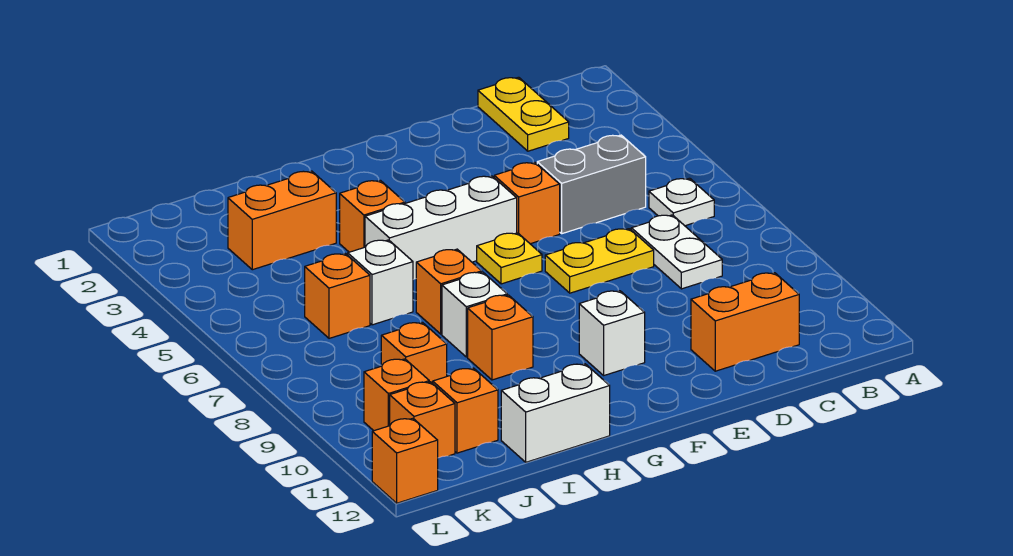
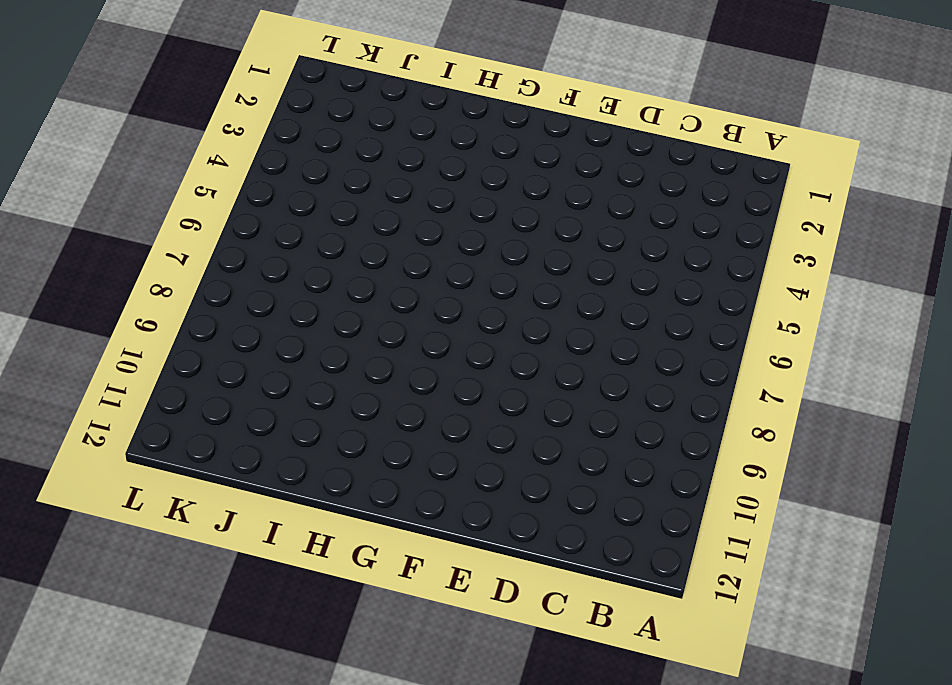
none -> white 1x1 plate [649,178,714,226]
none -> yellow 1x2 plate [478,77,569,151]
none -> grey 1x2 brick [537,135,646,234]

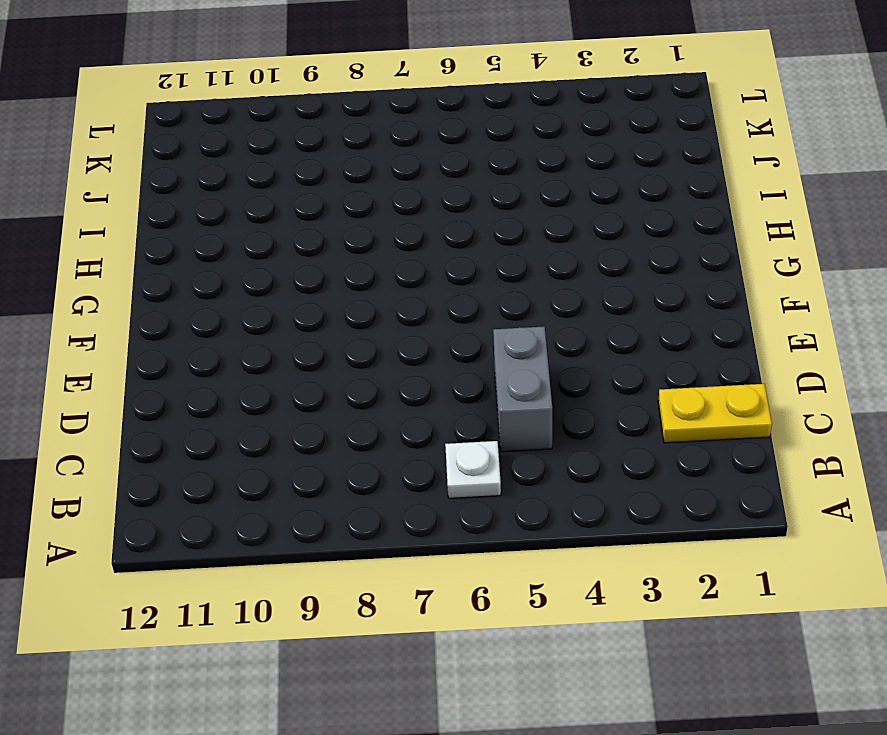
none -> white 1x2 plate [631,215,722,289]
none -> orange 1x2 brick [691,273,799,371]
none -> yellow 1x2 plate [545,229,654,293]

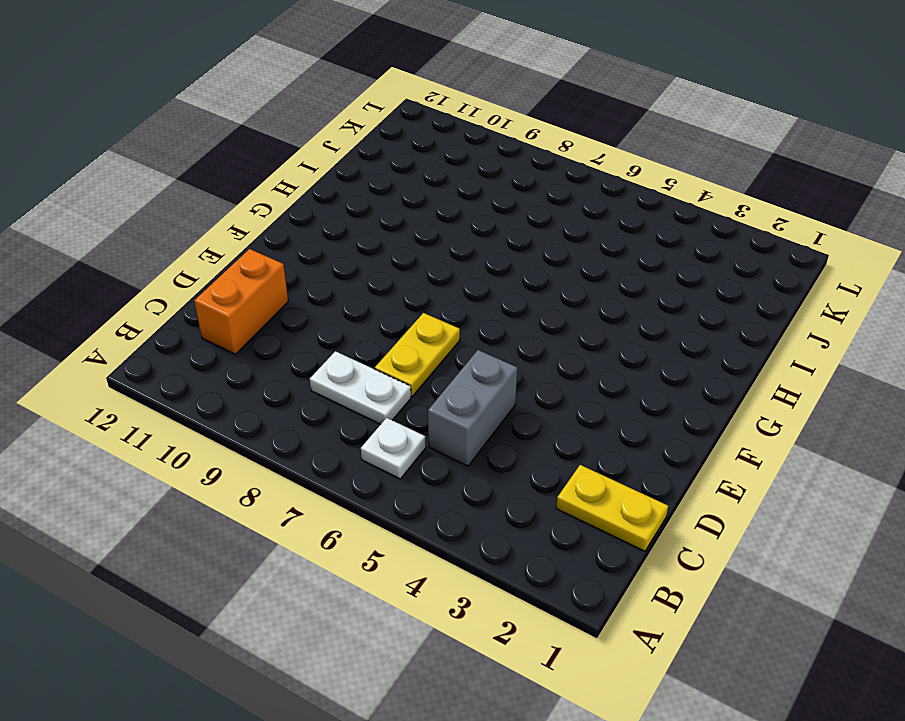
none -> orange 1x1 brick [494,163,560,244]
none -> white 1x3 brick [365,176,517,279]
none -> yellow 1x1 plate [477,233,542,284]

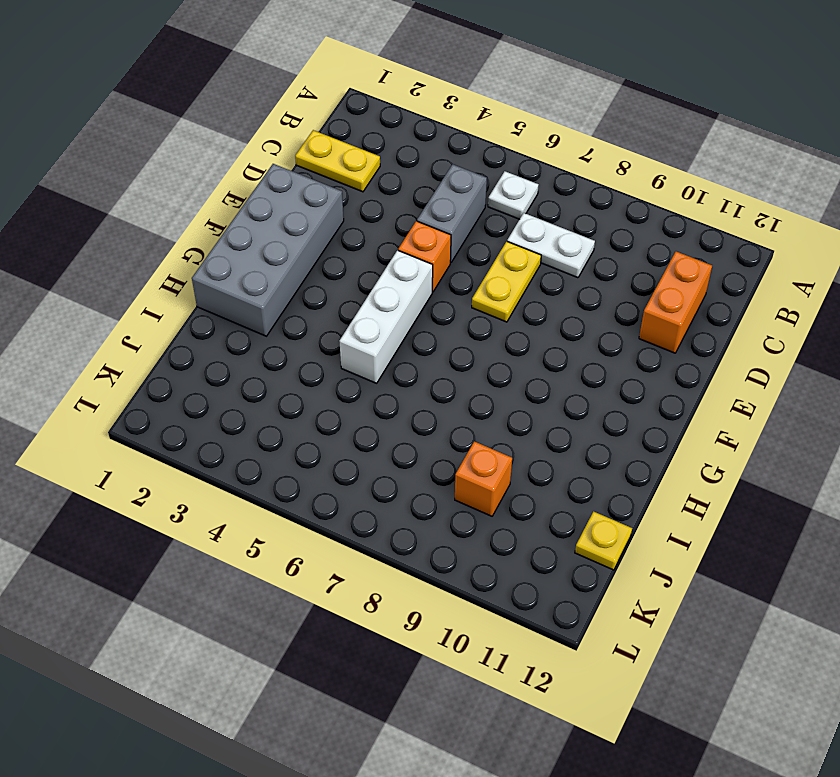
grey 2x4 brick [192,164,344,336] -> none
yellow 1x1 plate [575,511,632,570] -> yellow 1x1 plate moved to [477,233,542,284]
none -> white 1x1 brick [579,291,645,375]
none -> orange 1x1 brick [340,180,405,252]
none -> orange 1x1 brick [416,249,482,334]

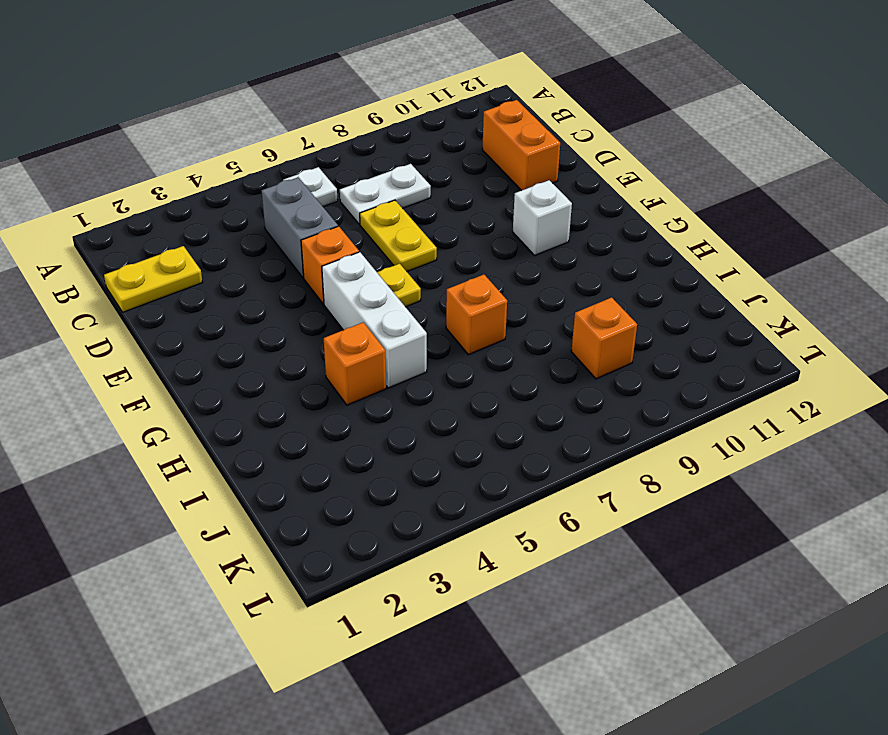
none -> white 1x1 brick [442,272,507,357]
none -> orange 1x1 brick [468,295,533,380]
none -> white 1x2 brick [501,364,610,462]

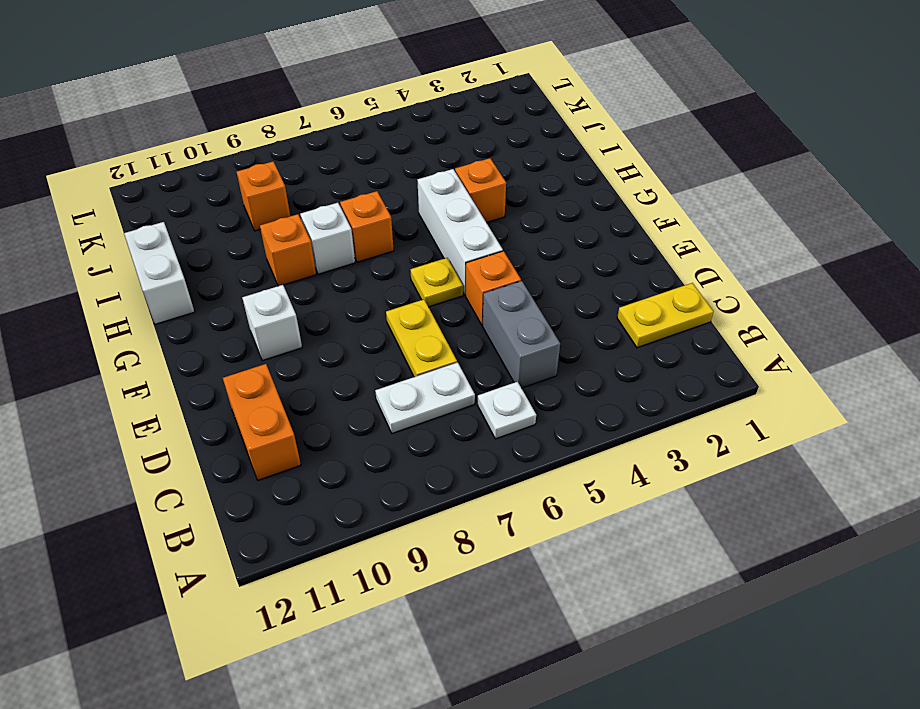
none -> orange 1x2 brick [228,171,336,270]
none -> white 1x1 brick [348,240,413,325]
none -> orange 1x1 brick [305,254,370,338]

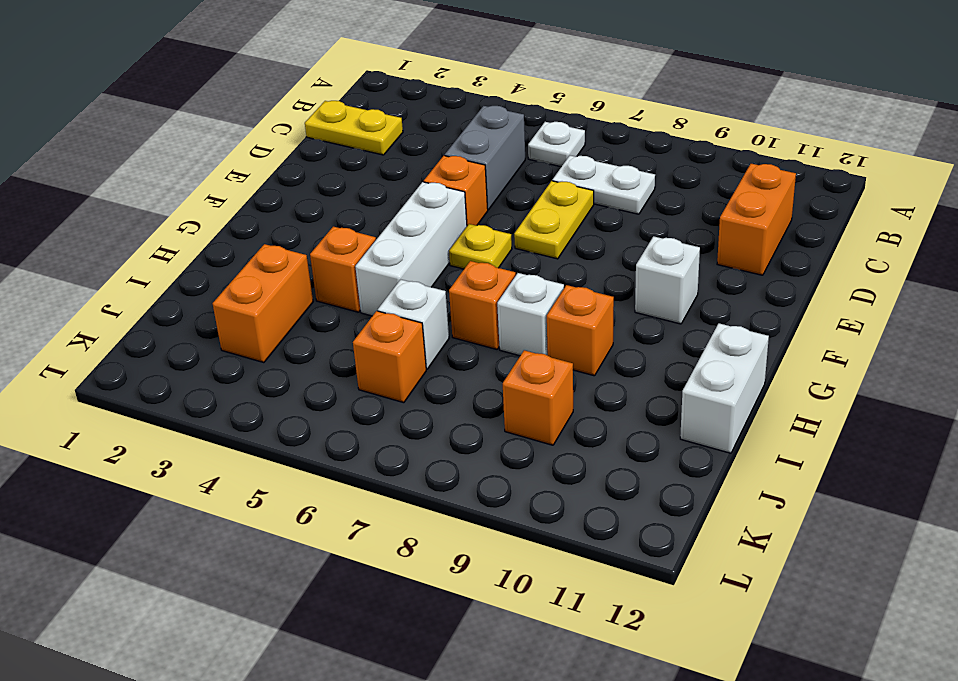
none -> orange 1x1 brick [433,368,498,453]
none -> orange 1x1 brick [364,359,429,431]
none -> orange 1x1 brick [390,382,455,458]

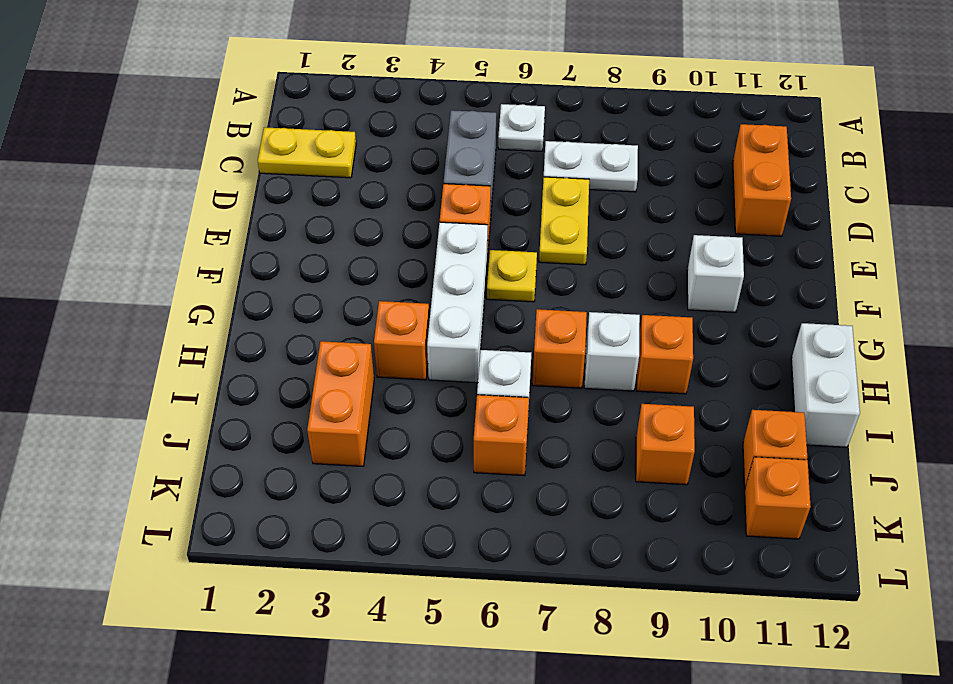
none -> orange 1x1 brick [364,359,429,431]
none -> orange 1x1 brick [372,419,438,503]

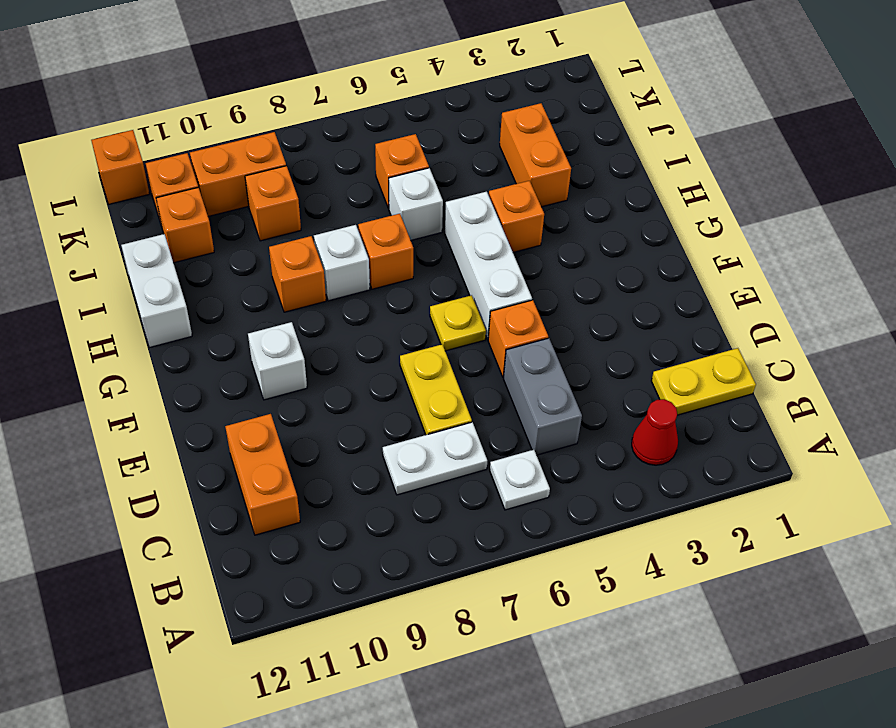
red 1x1 cone [632,399,678,465] -> none
orange 1x2 brick [190,132,286,217] -> orange 1x1 brick [364,359,429,431]

